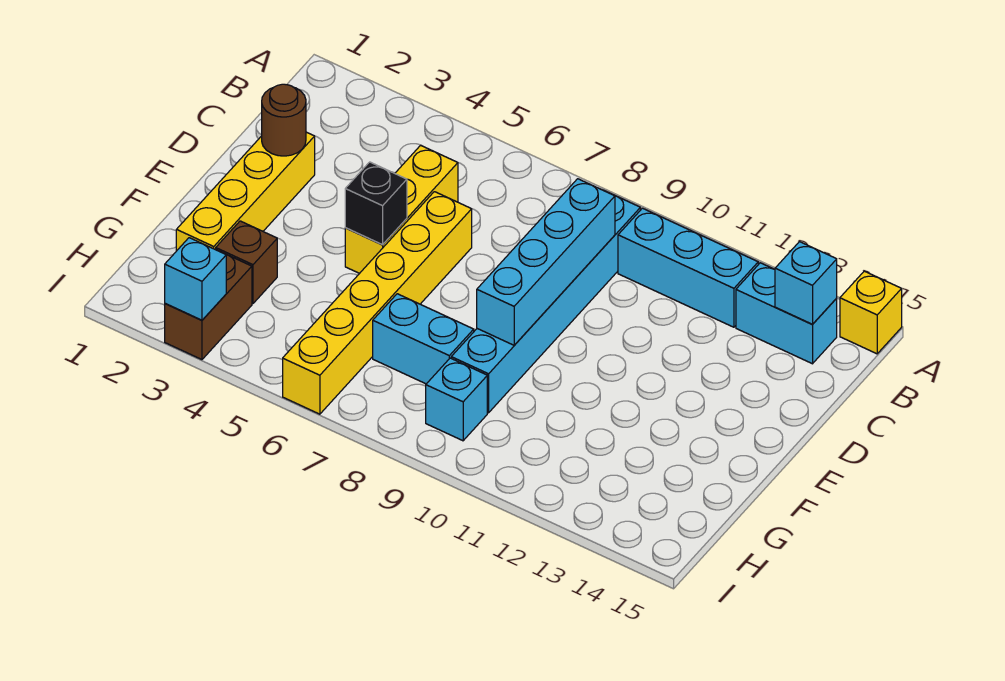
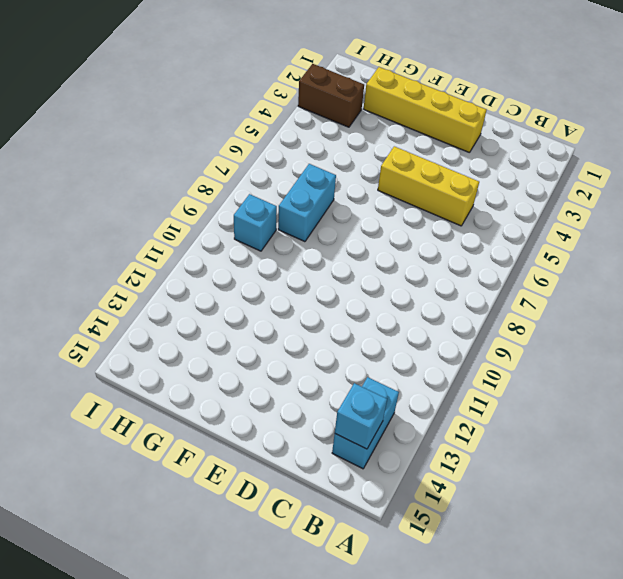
none -> yellow 1x1 brick [840,271,902,354]
none -> cyan 1x6 brick [451,191,640,413]
none -> cyan 1x3 brick [618,208,758,327]

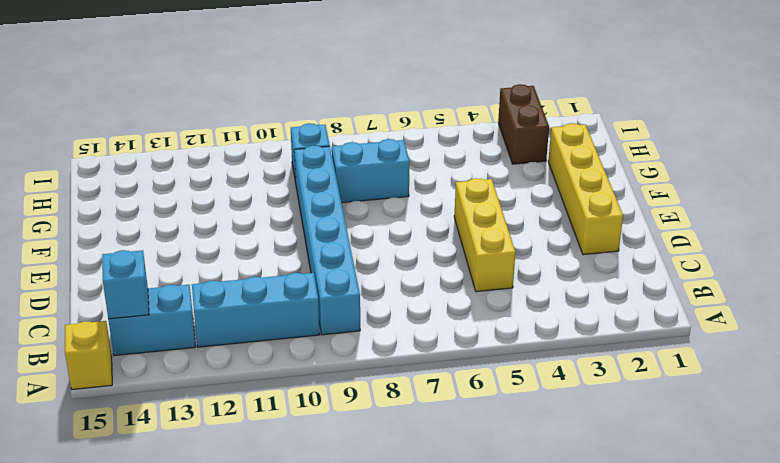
none -> yellow 1x6 brick [283,192,472,414]
none -> brown 1x1 brick [216,221,277,304]
none -> cyan 1x4 brick [477,179,615,345]

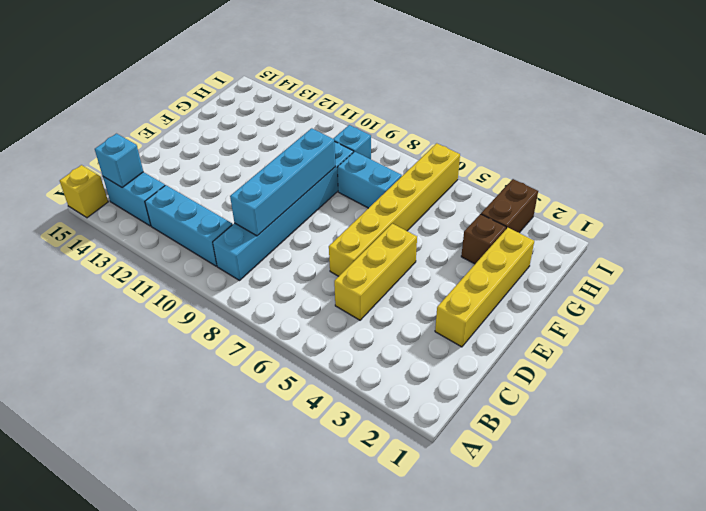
none -> brown 1x1 round brick [262,84,306,156]
none -> black 1x1 brick [345,162,407,245]
none -> cyan 1x1 brick [165,238,226,320]

